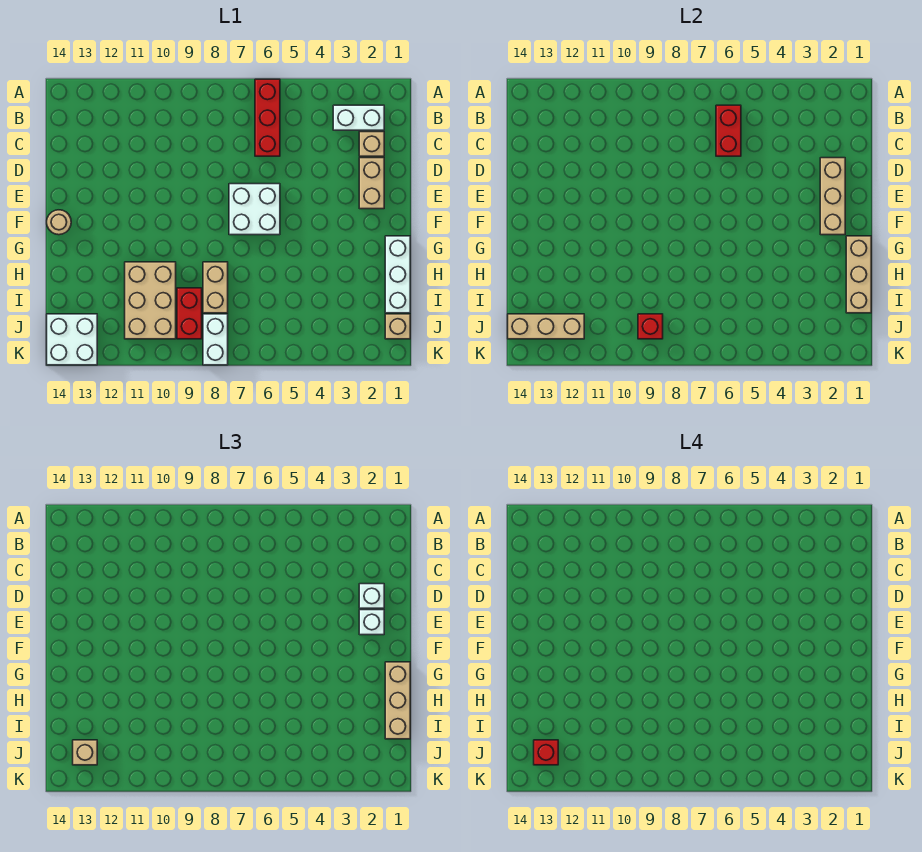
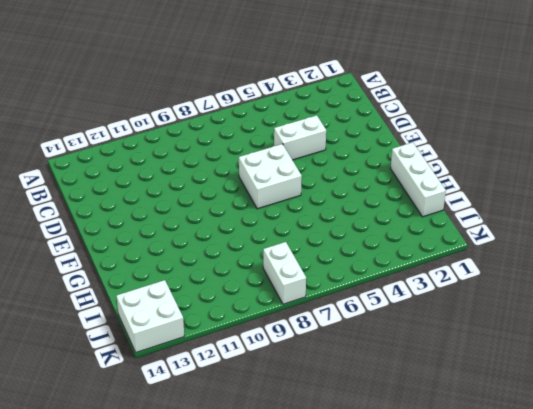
white 1x2 brick [274,115,326,160] -> white 1x2 brick moved to [333,105,384,130]
none -> red 1x3 brick [255,79,280,156]
none -> tan 1x1 brick [359,132,384,156]
none -> tan 1x2 brick [359,158,384,209]

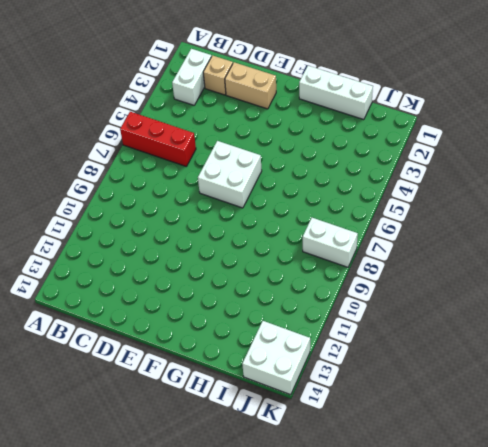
none -> tan 1x1 round brick [47,210,71,235]
none -> tan 1x2 brick [203,262,228,313]
none -> tan 2x3 brick [125,262,176,339]

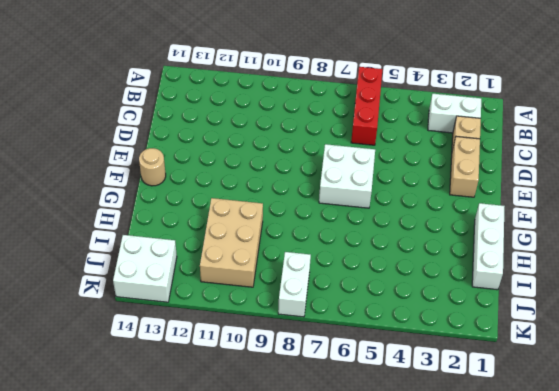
none -> tan 1x2 brick [203,262,228,313]
none -> red 1x2 brick [177,288,202,339]
none -> tan 1x1 brick [385,314,410,339]

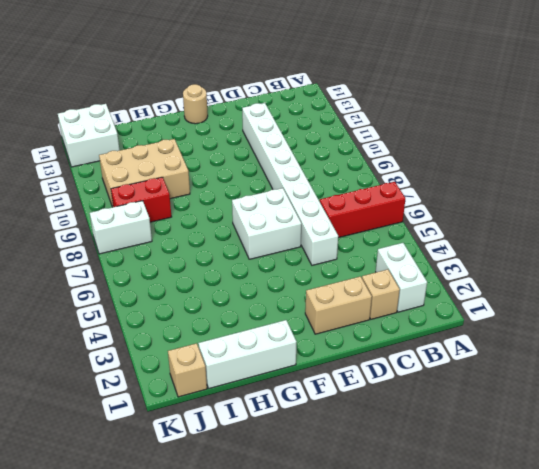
white 1x8 brick [242,103,338,265] -> none
none -> tan 1x2 brick [203,262,228,313]
none -> red 1x2 brick [716,105,741,156]
none -> tan 1x3 brick [820,158,845,235]

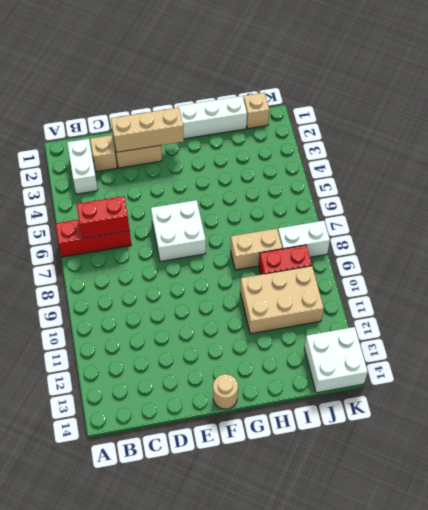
none -> tan 1x3 brick [846,236,871,313]
none -> red 1x1 brick [638,314,663,339]
none -> tan 1x3 brick [508,314,584,339]

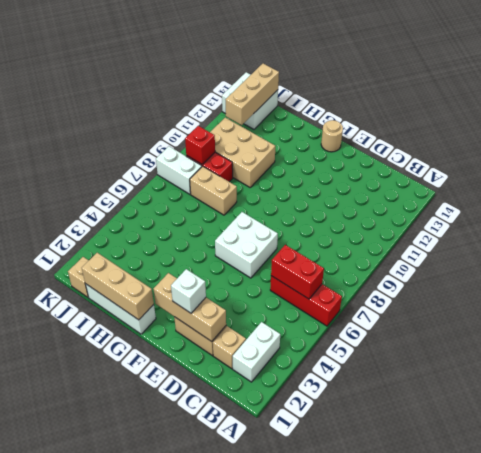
none -> white 1x1 brick [359,584,384,608]
none -> tan 1x3 brick [385,662,410,739]
none -> tan 1x1 brick [73,740,97,765]

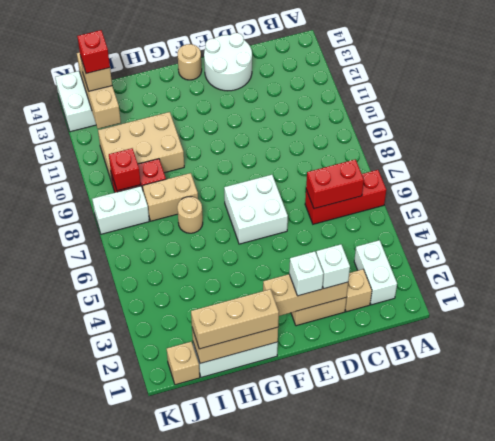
white 2x2 round brick [204,33,252,91] -> none
tan 1x1 round brick [177,197,203,233] -> none

